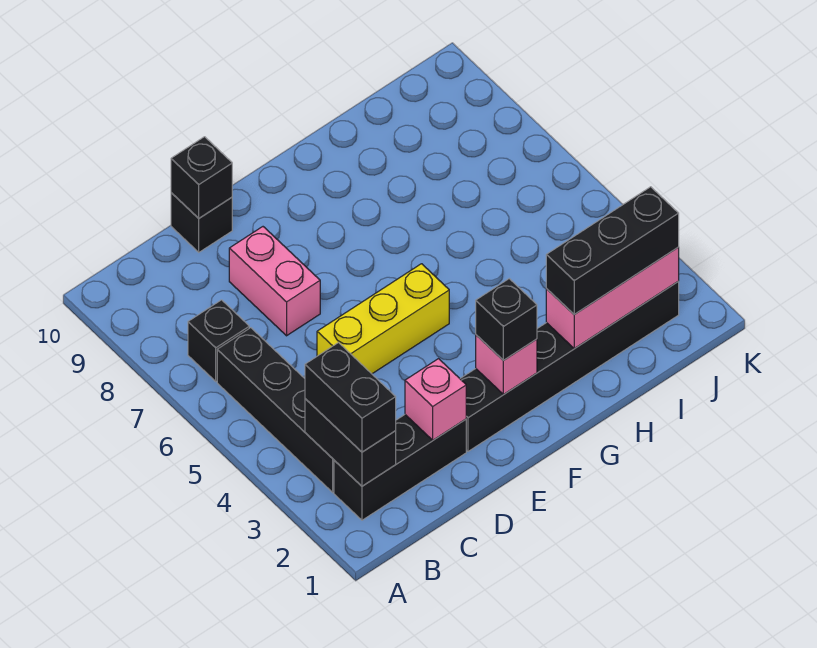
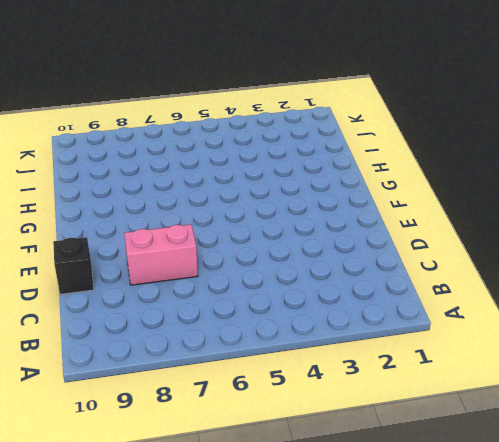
none -> black 1x3 brick [334,415,466,520]
none -> black 1x4 brick [217,328,334,492]
none -> black 1x1 brick [188,300,249,381]

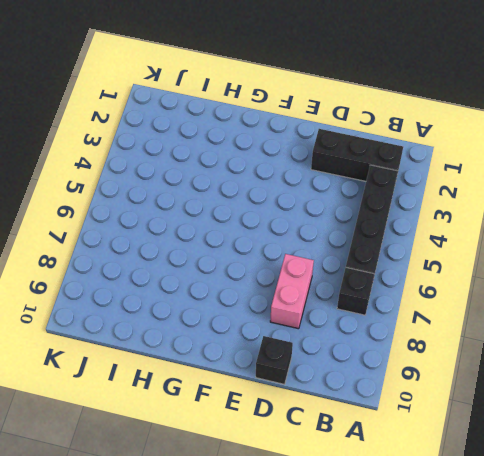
none -> yellow 1x3 brick [317,264,449,374]
none -> black 1x6 brick [460,282,679,451]
none -> black 1x2 brick [305,399,396,486]

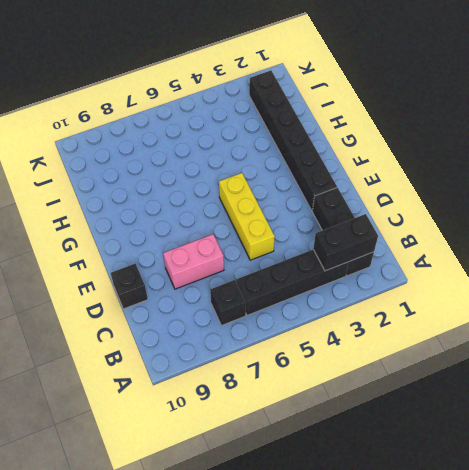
none -> pink 1x1 brick [405,359,466,440]
none -> black 1x1 brick [171,137,232,218]
none -> pink 1x1 brick [476,335,537,394]

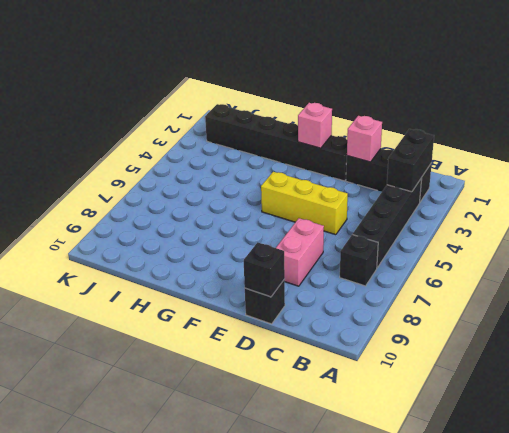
none -> pink 1x3 brick [546,247,679,349]
none -> black 1x2 brick [305,343,396,452]
none -> black 1x1 brick [476,279,537,360]

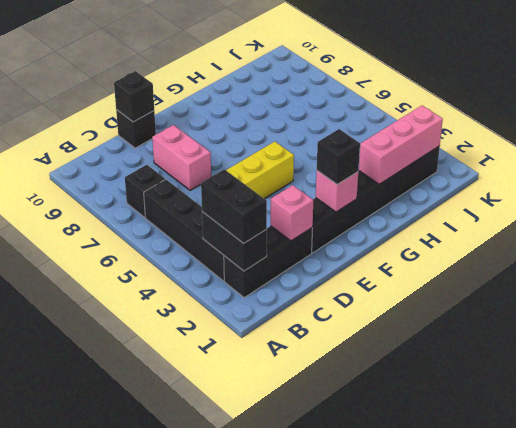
none -> black 1x3 brick [546,187,679,314]

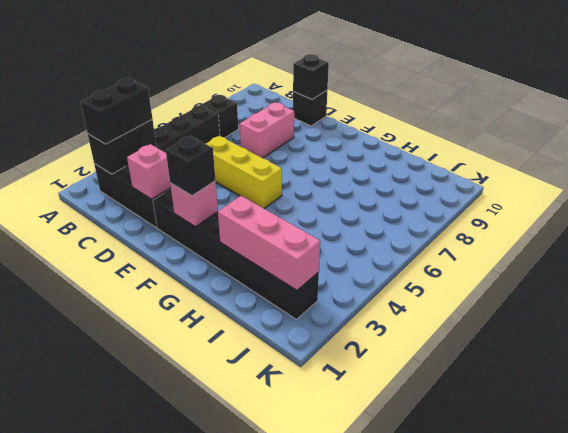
none -> black 1x3 brick [546,187,679,314]

